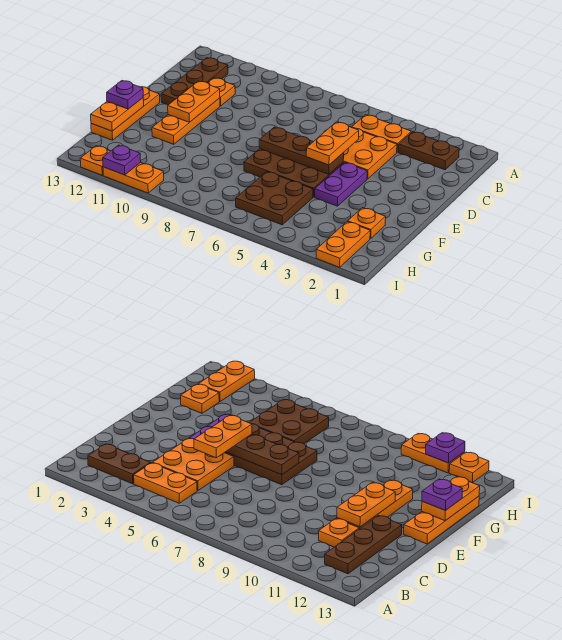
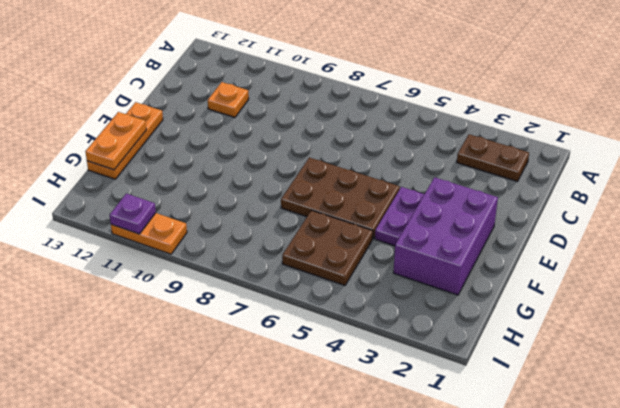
purple 2x3 brick [394,177,498,295] -> orange 1x1 plate [348,208,386,239]
none -> orange 1x2 plate [352,115,411,152]
none -> brown 1x3 plate [161,58,228,105]
none -> orange 2x2 plate [343,128,397,179]

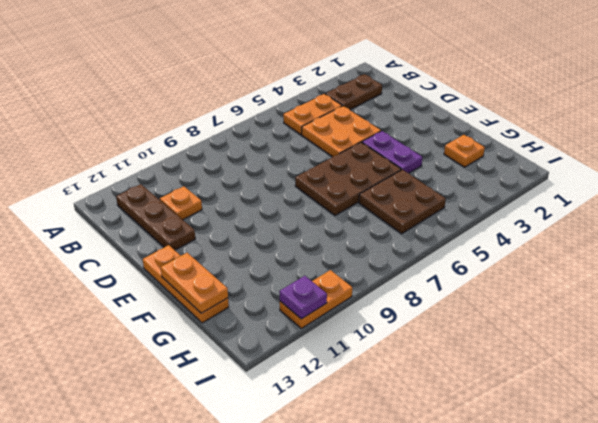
none -> orange 1x3 plate [152,98,220,144]
none -> orange 1x2 plate [316,222,370,267]
none -> orange 1x1 plate [80,146,110,175]

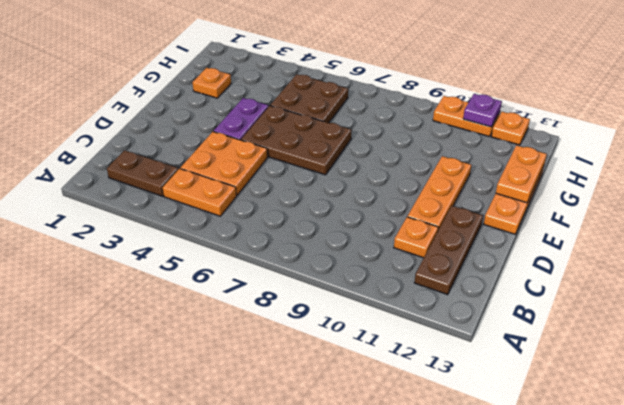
none -> orange 1x2 plate [316,222,370,267]
none -> orange 1x2 plate [168,81,220,122]
none -> brown 1x3 plate [259,127,344,174]

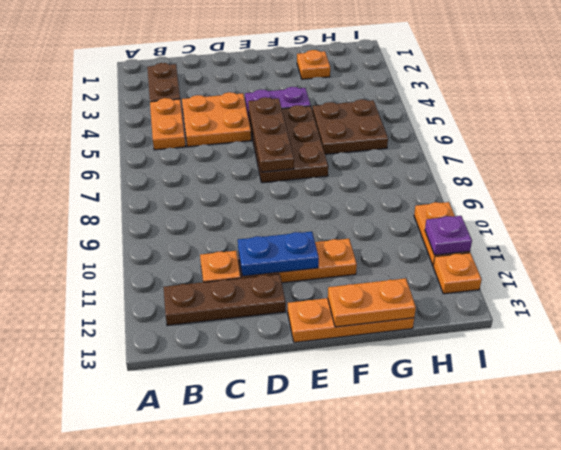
blue 1x2 plate [238,232,319,276] -> orange 1x2 plate [168,81,220,122]
none -> orange 1x2 plate [316,222,370,267]
none -> orange 1x2 plate [306,122,359,165]
none -> purple 1x1 plate [107,81,143,109]

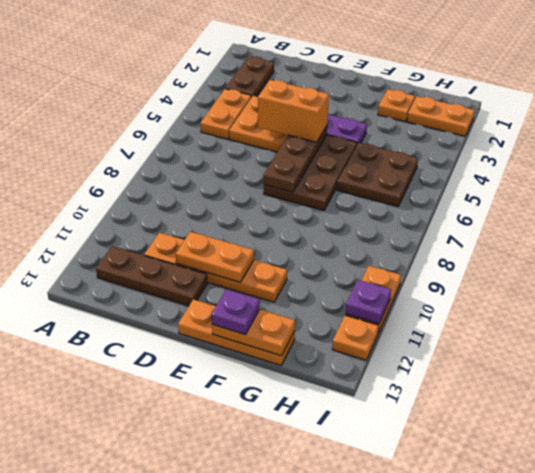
orange 1x2 brick [258,80,329,142] -> orange 1x2 plate [306,122,359,165]

